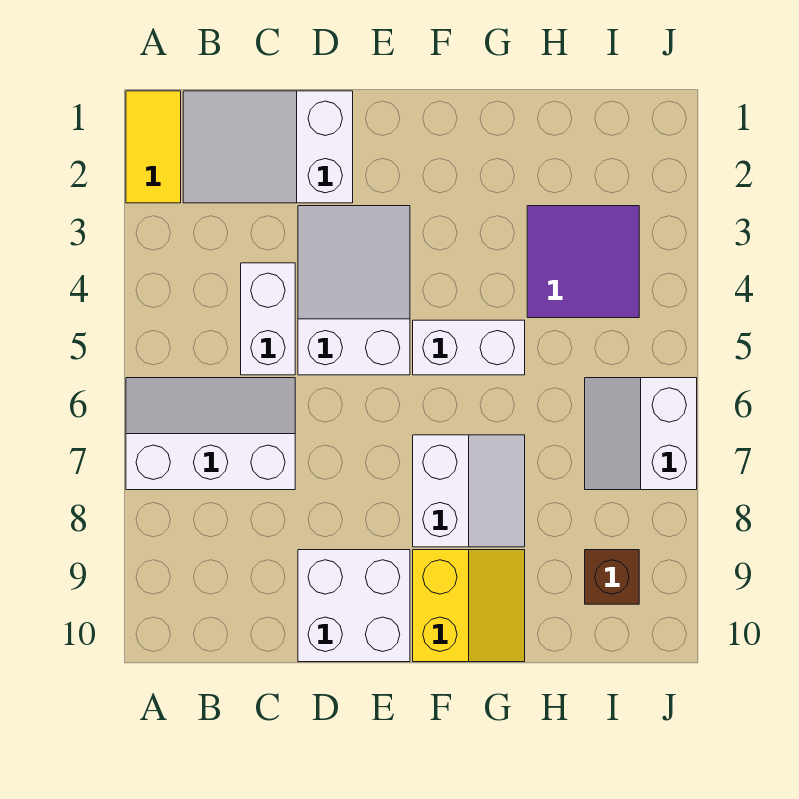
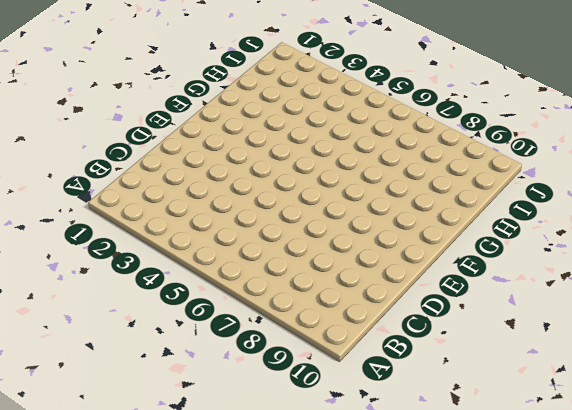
none -> yellow 1x2 tile [126,91,181,203]
none -> white 2x3 slope [126,378,295,490]
none -> white 2x3 slope [183,91,353,203]

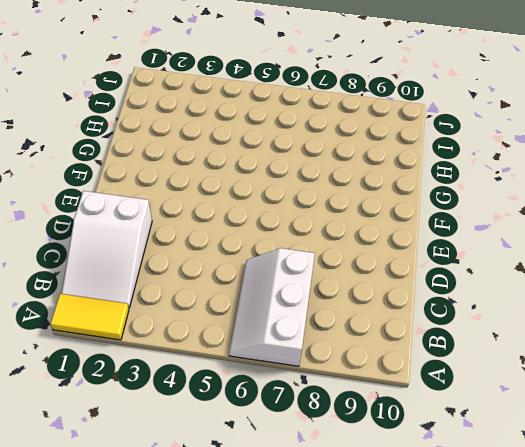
none -> white 1x2 brick [241,263,295,375]
none -> white 2x3 slope [298,206,410,375]
none -> white 2x2 brick [298,550,410,662]

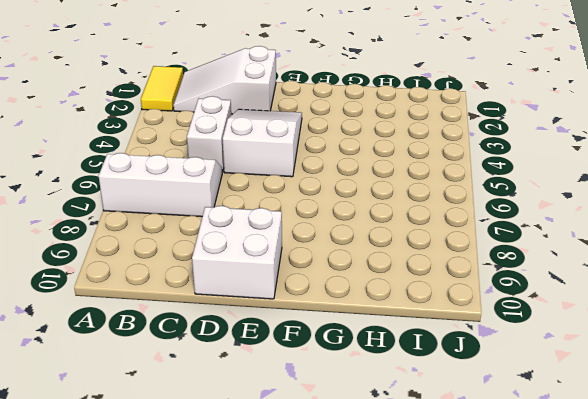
none -> white 1x2 brick [413,320,525,375]
none -> white 2x2 slope [413,435,525,547]
none -> yellow 2x2 slope [413,550,525,662]

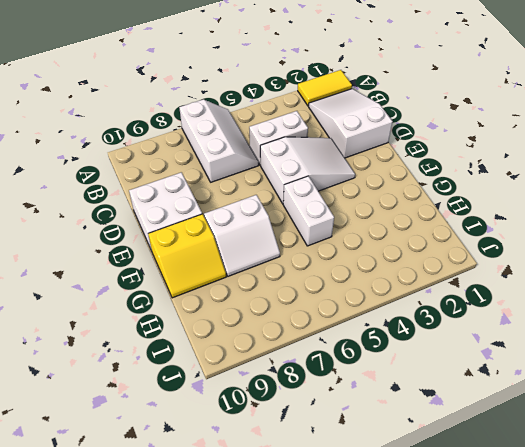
none -> purple 2x2 tile [527,206,639,318]
none -> white 2x2 slope [585,378,697,490]
none -> brown 1x1 brick [585,550,639,604]

